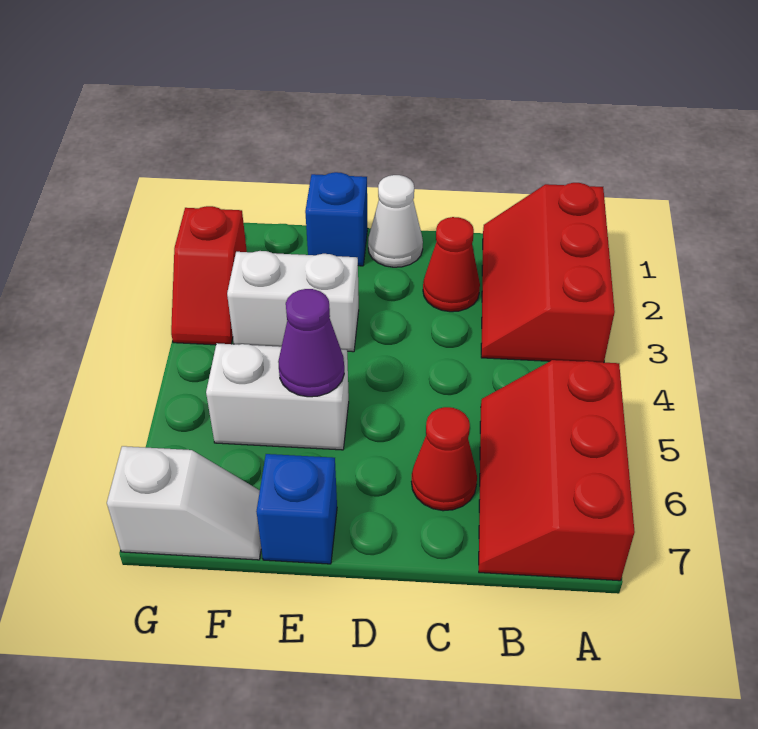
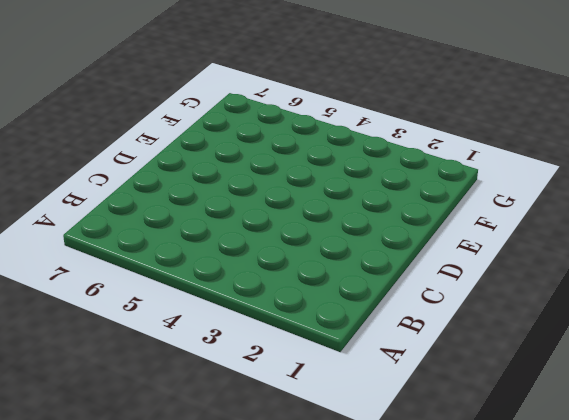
none -> red 2x3 slope [481,183,615,363]
none -> red 2x3 slope [479,360,635,581]
none -> red 1x1 cone [423,217,480,312]

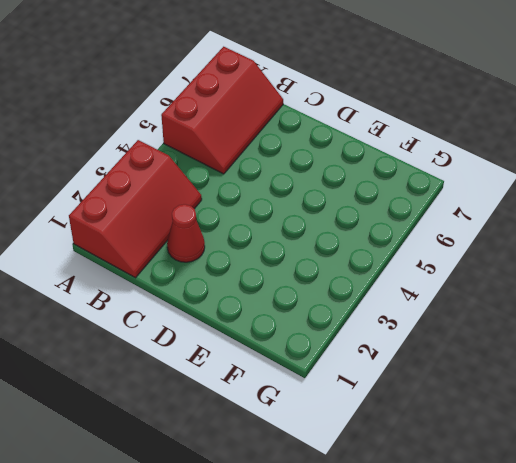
none -> red 1x1 cone [411,407,477,511]
none -> white 1x1 cone [368,175,423,267]
none -> blue 1x1 brick [305,172,368,266]

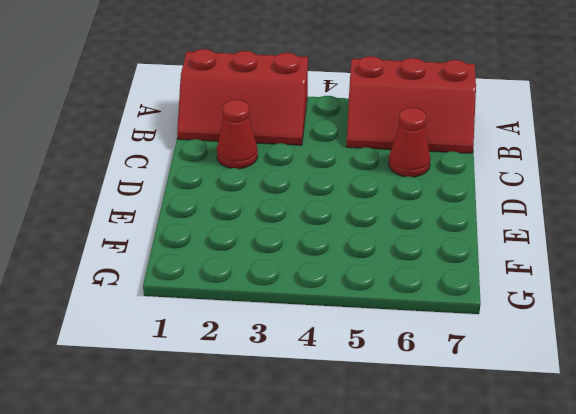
none -> white 1x1 cone [368,175,423,267]
none -> blue 1x1 brick [305,172,368,266]
none -> white 1x2 brick [227,251,359,352]

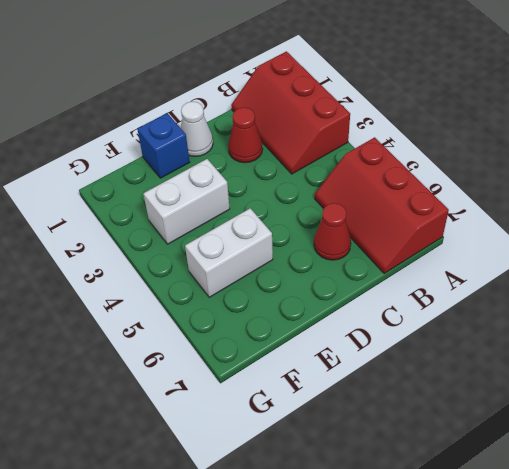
none -> blue 1x1 brick [256,454,337,564]
none -> white 1x2 slope [107,446,261,560]
none -> red 1x2 slope [171,206,247,345]

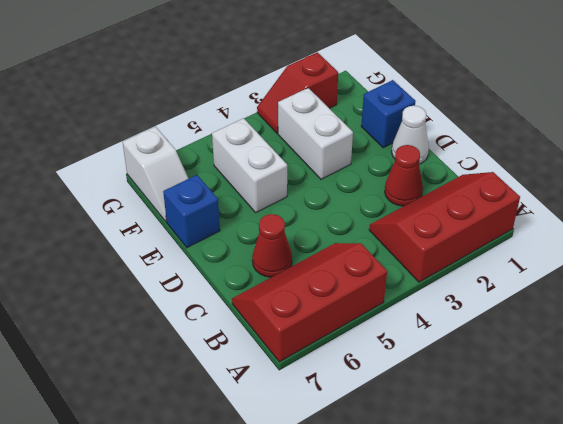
none -> purple 1x1 cone [278,289,344,397]

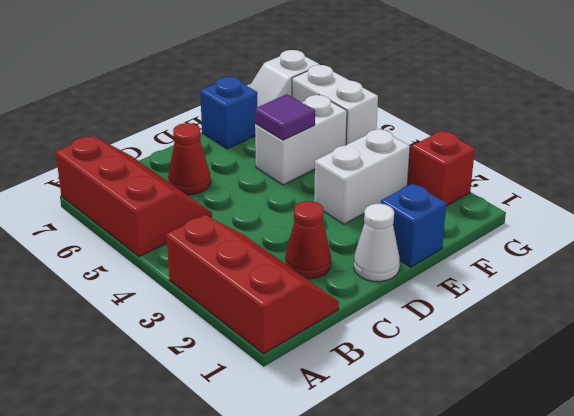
purple 1x1 tile [255,94,315,140] -> purple 1x1 cone [278,289,344,397]
white 1x2 brick [292,65,378,145] -> none

